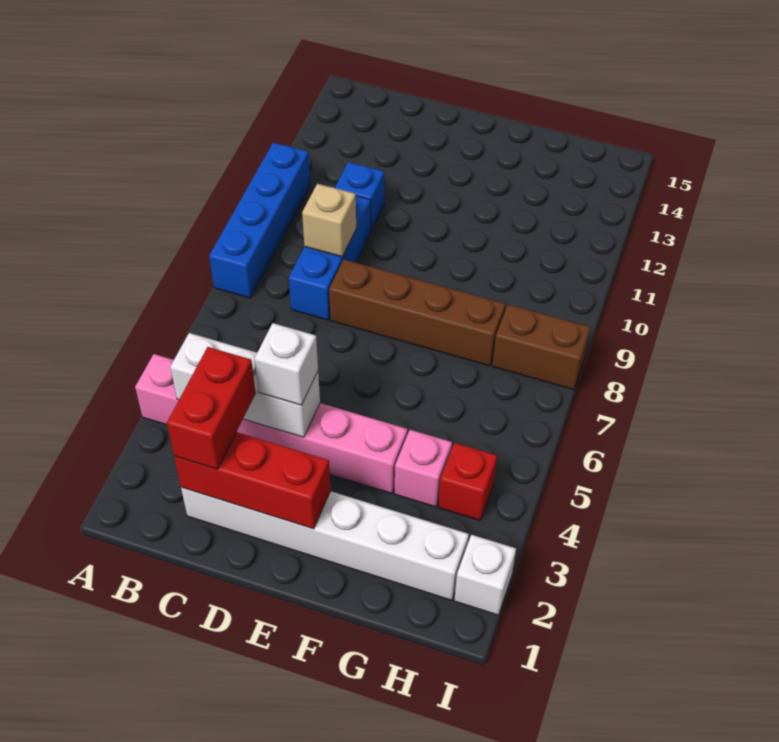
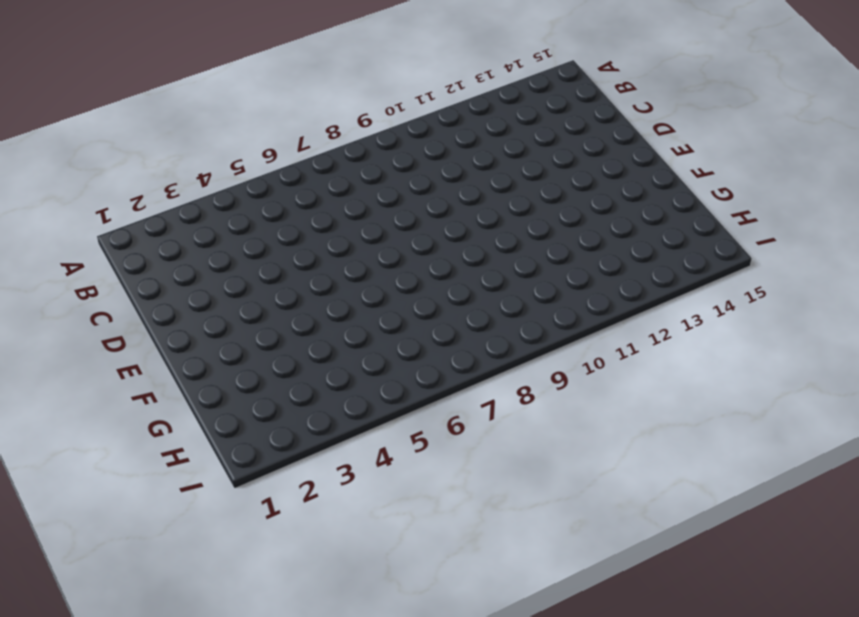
none -> pink 1x6 brick [135,354,408,494]
none -> blue 1x4 brick [209,143,310,298]
none -> white 1x6 brick [181,487,469,600]

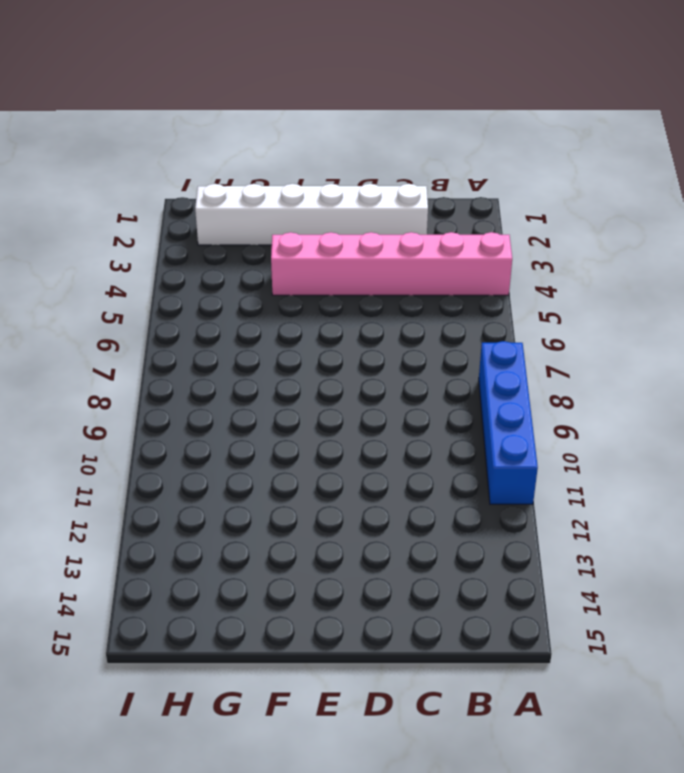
none -> blue 1x3 brick [289,196,371,320]
none -> blue 1x1 brick [335,162,384,231]
none -> brown 1x4 brick [329,260,506,366]

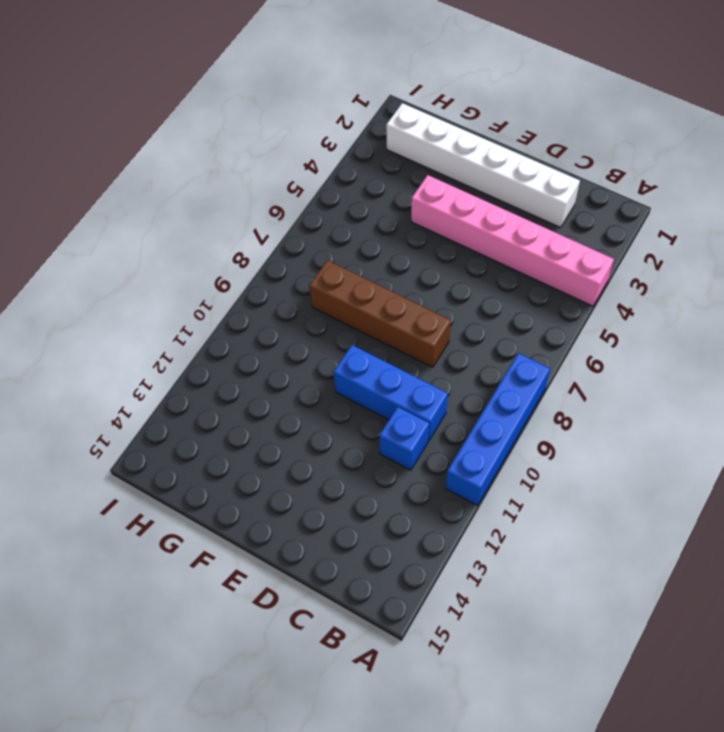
blue 1x3 brick [333,345,448,440] -> blue 1x3 brick turned to [289,196,371,320]
none -> pink 1x1 brick [395,430,452,507]
none -> red 1x1 brick [438,443,497,521]
none -> brown 1x2 brick [492,304,591,390]

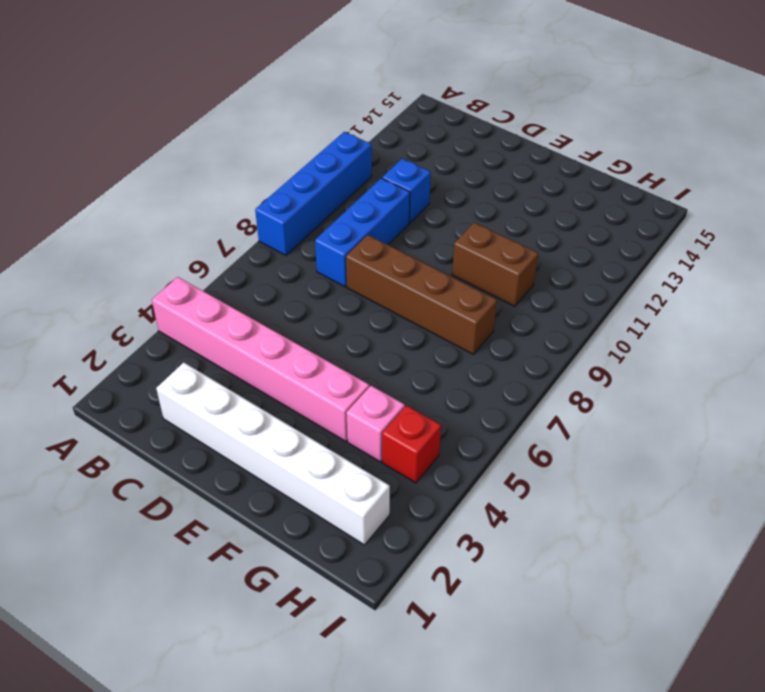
brown 1x2 brick [452,223,538,306] -> brown 1x2 brick moved to [492,304,591,390]
none -> white 1x1 brick [454,535,516,615]
none -> white 1x3 brick [170,333,320,437]
none -> red 1x3 brick [174,432,331,529]

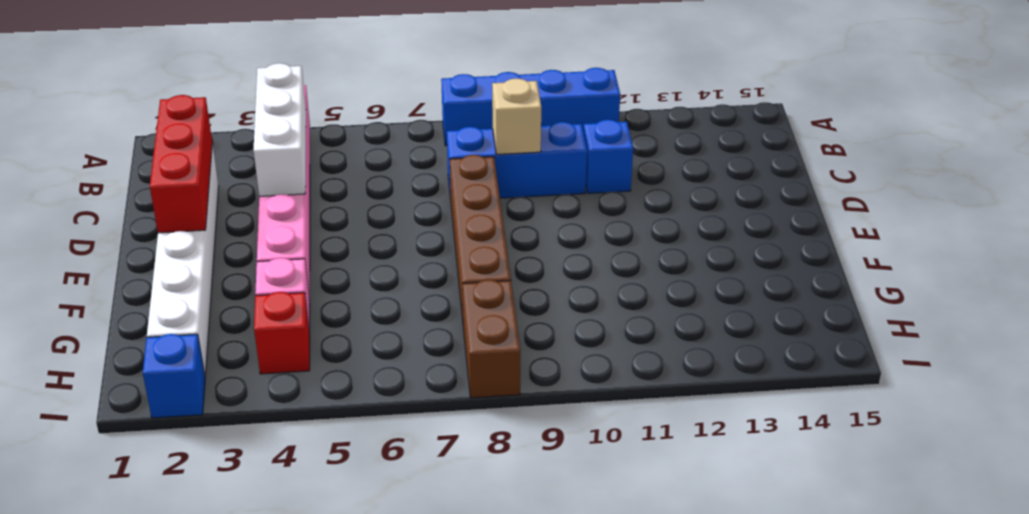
blue 1x1 brick [143,334,205,418] -> white 1x1 brick [454,535,516,615]
none -> red 1x2 brick [167,347,256,469]
none -> white 1x1 brick [255,323,318,405]

